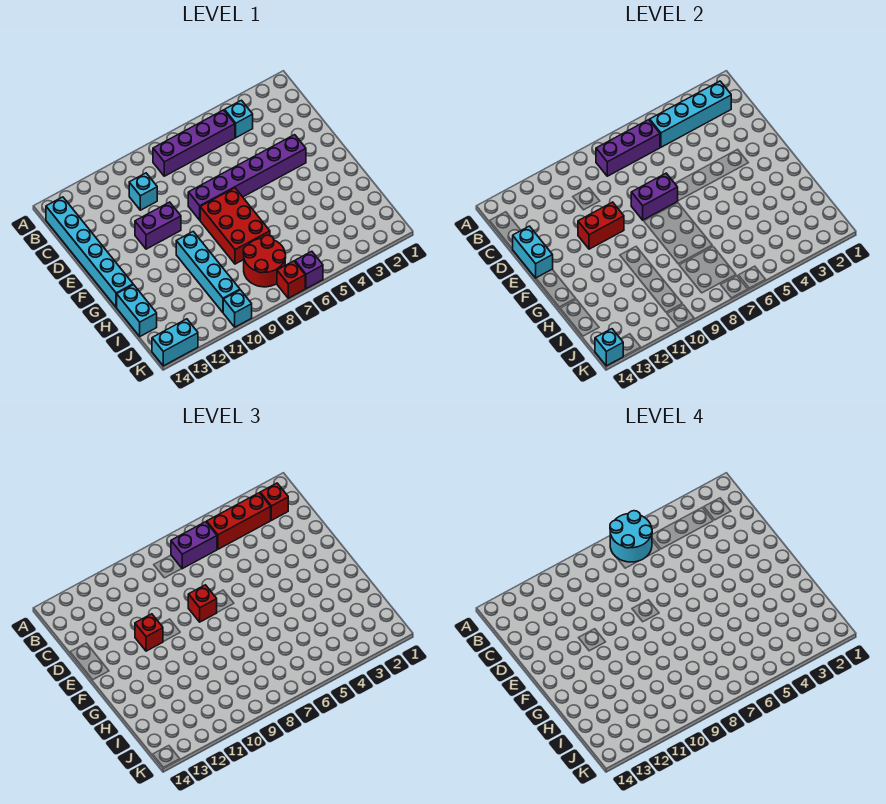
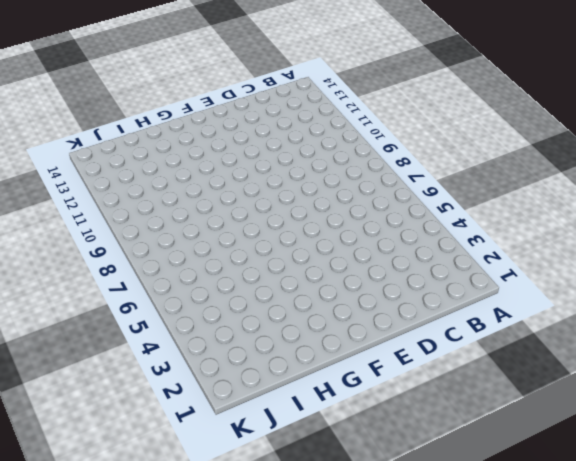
none -> cyan 1x1 brick [225,100,253,138]
none -> purple 1x4 brick [153,110,235,176]
none -> cyan 1x6 brick [46,197,133,307]

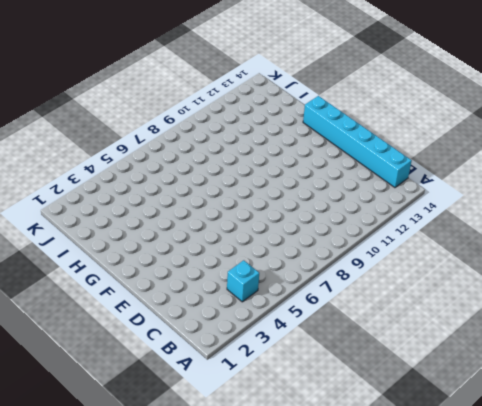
none -> purple 1x4 brick [153,110,235,176]
none -> cyan 1x1 brick [129,173,157,210]
none -> purple 1x6 brick [188,135,306,220]

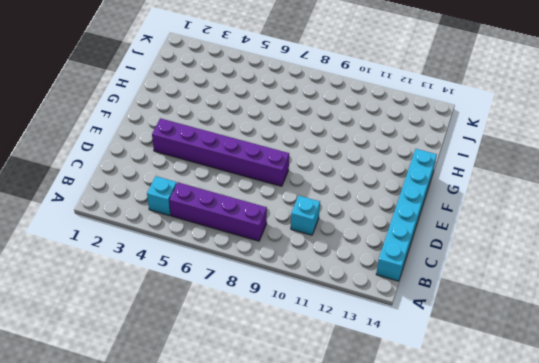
none -> purple 1x2 brick [135,202,181,249]
none -> red 2x3 brick [200,188,270,264]
none -> cyan 1x4 brick [176,232,240,312]

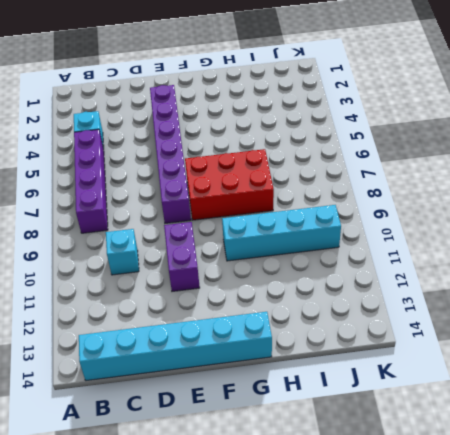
none -> cyan 1x2 brick [117,285,157,336]
none -> red 2x2 round brick [243,235,286,287]
none -> purple 1x1 brick [295,251,323,289]

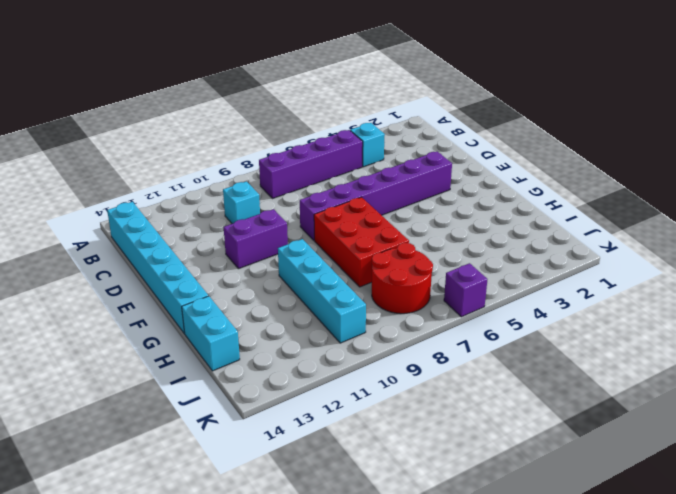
none -> red 1x1 brick [277,261,305,298]
none -> cyan 1x1 brick [223,290,252,327]
none -> cyan 1x2 brick [152,319,198,366]

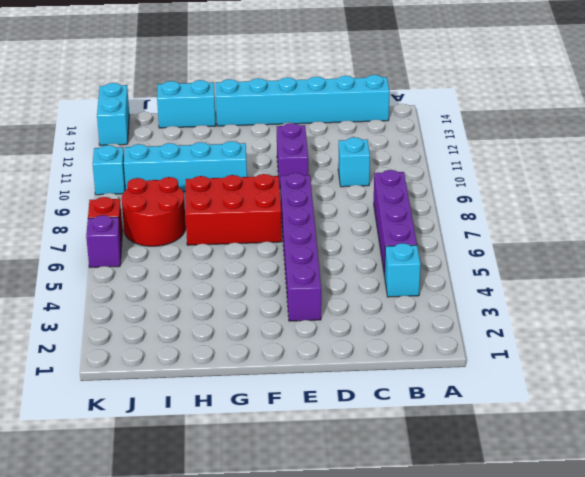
none -> cyan 1x4 brick [650,81,731,147]
none -> purple 1x3 brick [596,120,660,176]
none -> cyan 1x2 brick [513,226,553,278]

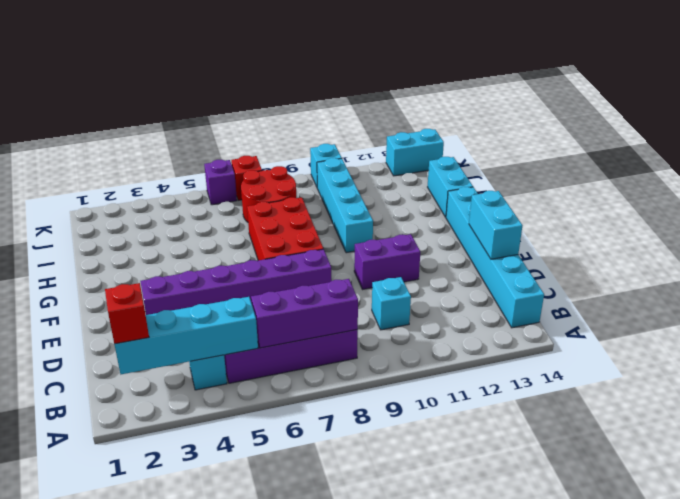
none -> purple 1x2 brick [631,173,678,220]
none -> red 1x2 brick [578,202,624,249]
none -> cyan 1x1 brick [595,329,623,366]

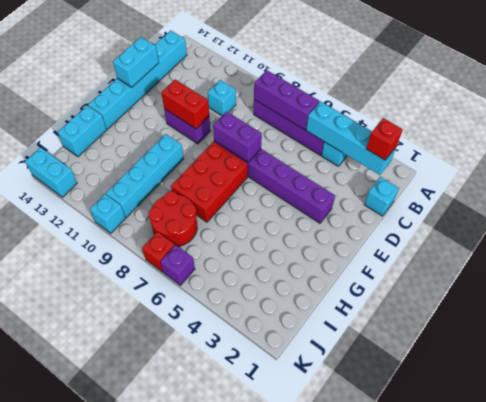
cyan 1x1 brick [364,177,399,216] -> cyan 1x1 brick moved to [595,329,623,366]
none -> red 1x3 brick [207,493,271,549]
none -> purple 1x2 brick [171,522,217,569]
none -> red 1x1 brick [188,585,217,622]

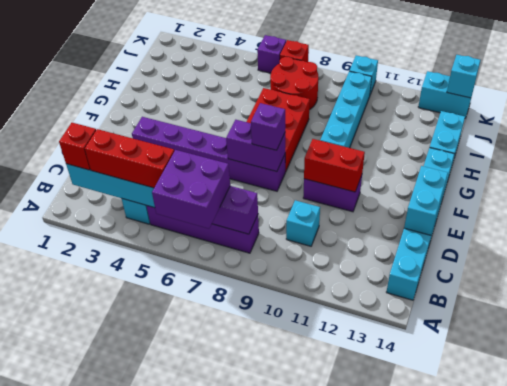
purple 2x2 brick [152,150,230,229] -> purple 1x2 brick [171,522,217,569]
purple 1x1 brick [251,103,285,150] -> red 1x1 brick [188,585,217,622]
none -> red 1x1 brick [135,614,163,651]
none -> cyan 2x2 round brick [610,511,652,562]

